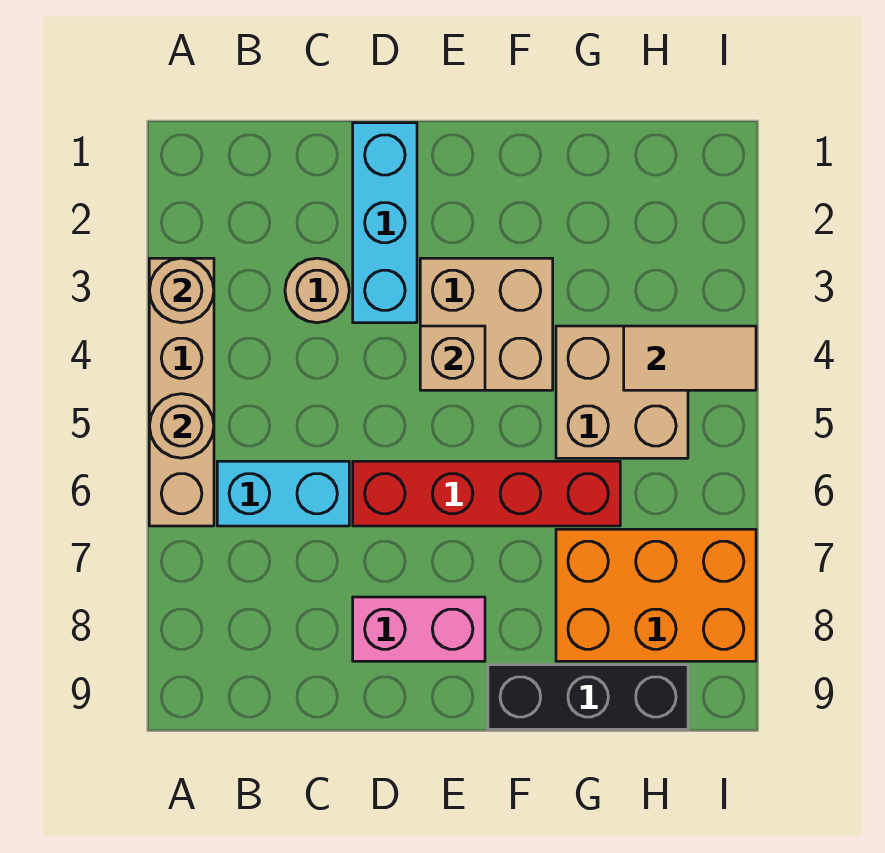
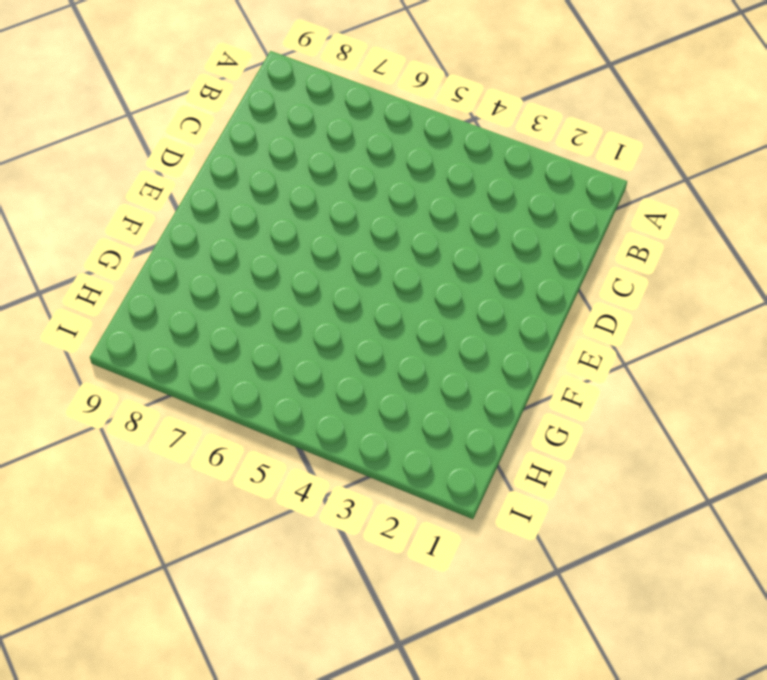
none -> tan 1x4 brick [149,258,214,526]
none -> cyan 1x2 brick [217,461,349,526]
none -> tan 1x1 round brick [285,258,349,323]

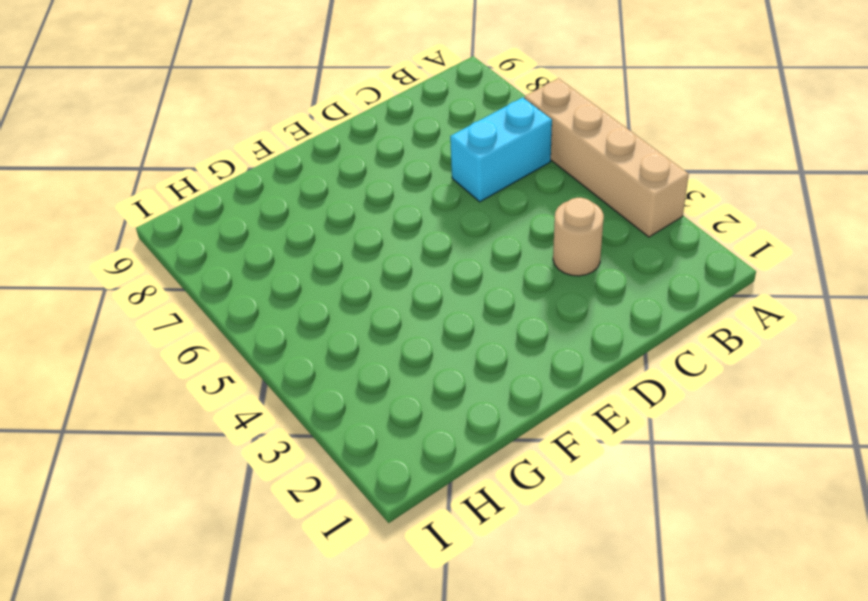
none -> cyan 1x3 brick [353,123,417,323]
none -> red 1x4 brick [353,461,620,526]
none -> pink 1x2 brick [353,597,485,661]

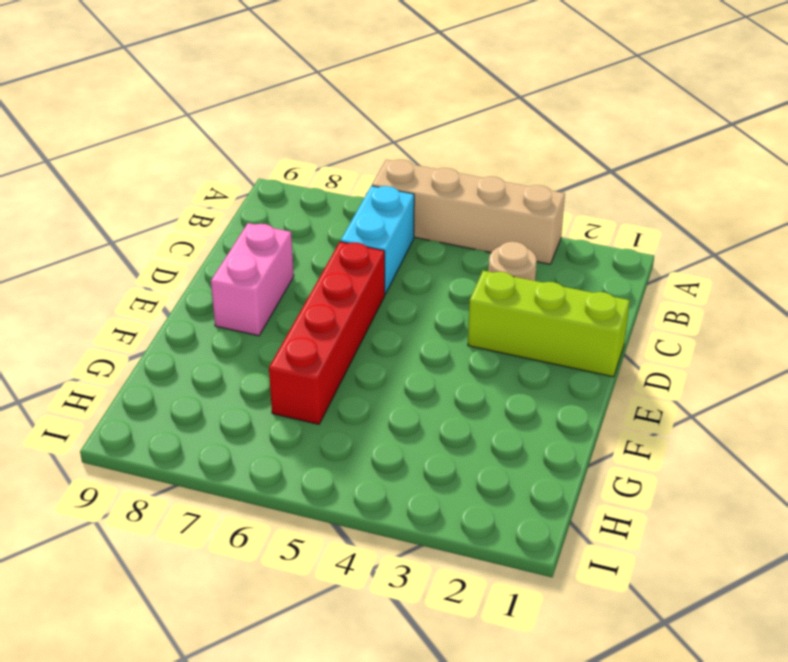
lime 1x3 brick [468,271,630,377] -> cyan 1x3 brick [353,123,417,323]
none -> tan 2x2 brick [420,258,553,390]
none -> black 1x3 brick [488,665,688,729]
none -> tan 2x2 brick [556,326,688,458]

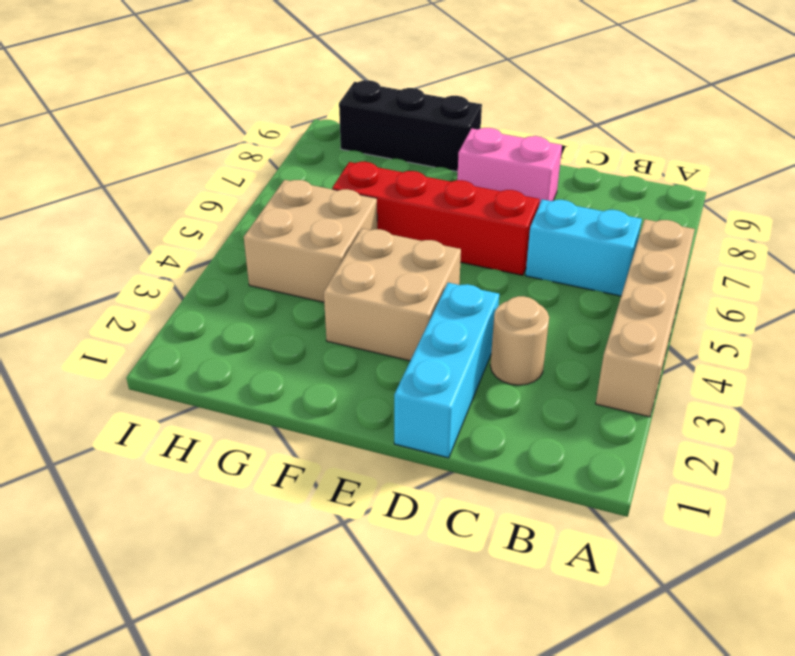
none -> orange 2x3 brick [556,529,756,661]
none -> tan 1x1 round brick [149,258,214,323]
none -> tan 1x1 round brick [149,394,214,458]

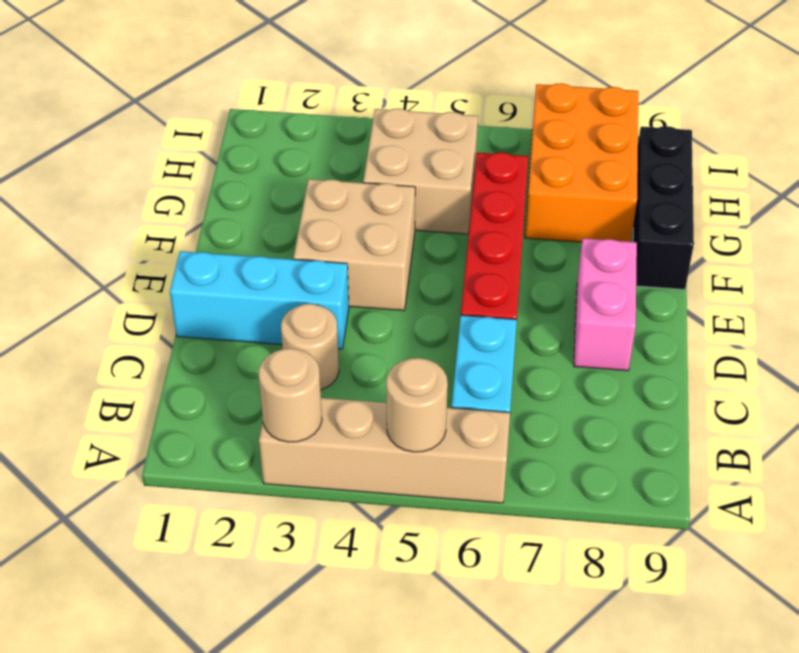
none -> tan 1x1 brick [420,326,485,390]
none -> tan 1x2 tile [624,326,756,390]

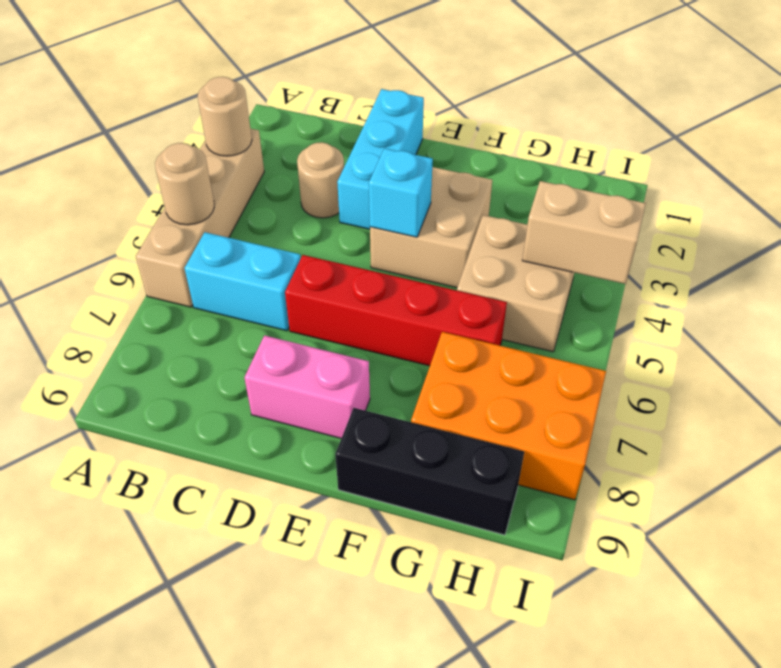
cyan 1x1 brick [369,148,433,237] -> tan 1x1 brick [420,326,485,390]
tan 1x2 brick [522,181,646,284] -> tan 1x2 tile [624,326,756,390]

